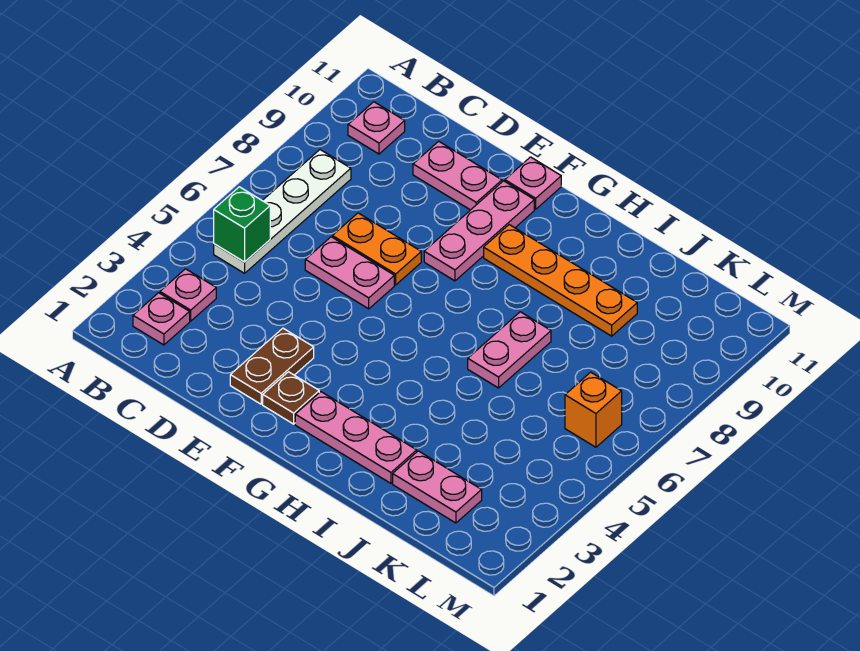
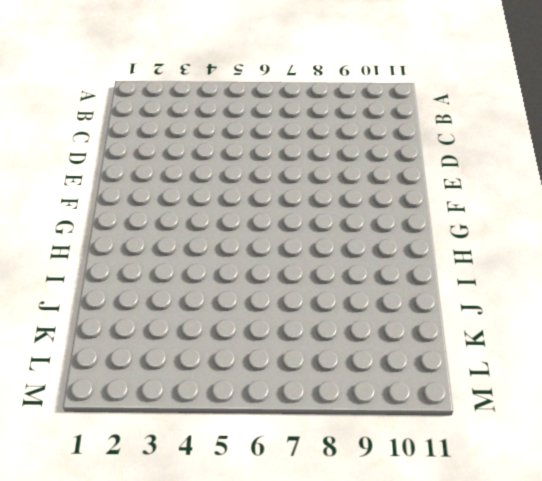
none -> pink 1x1 plate [133,293,190,345]
none -> pink 1x1 plate [160,269,216,321]
none -> white 1x4 plate [214,150,351,273]

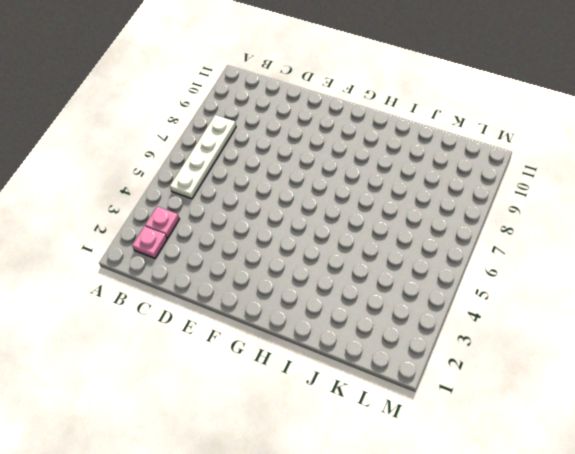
none -> pink 1x1 plate [348,102,405,154]
none -> pink 1x2 plate [305,237,394,309]
none -> orange 1x2 plate [332,213,421,285]

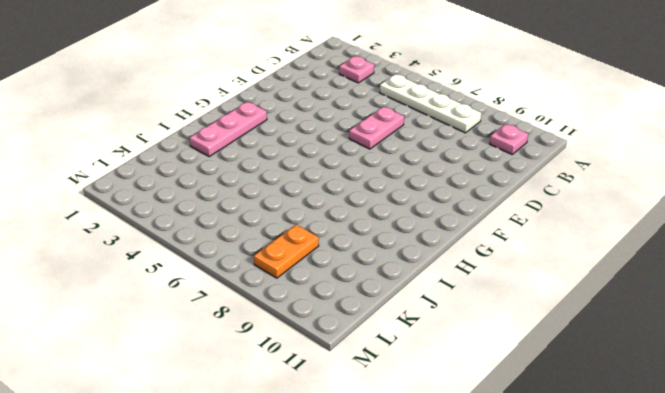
orange 1x2 plate [254,224,319,278] -> orange 1x2 plate moved to [332,213,421,285]
none -> pink 1x1 plate [133,293,190,345]
none -> pink 1x2 plate [413,141,502,210]
none -> brown 1x2 plate [230,328,314,404]

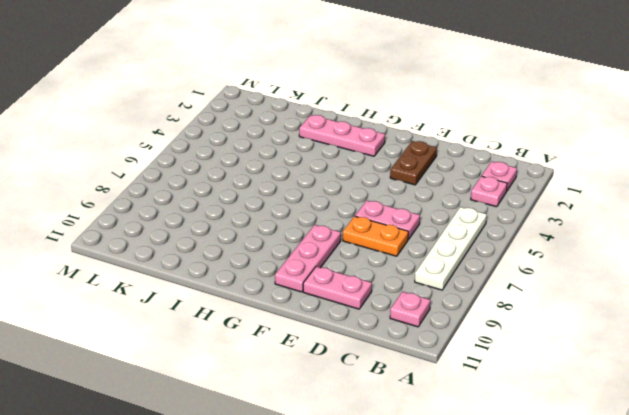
none -> brown 1x1 plate [263,372,319,424]
none -> pink 1x1 plate [505,157,561,209]
none -> orange 1x4 plate [484,225,637,336]

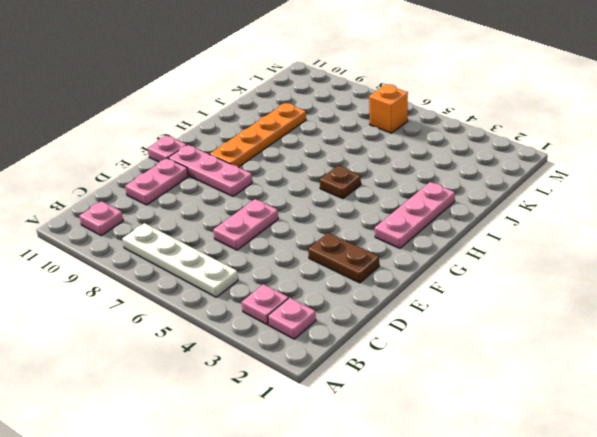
brown 1x1 plate [320,166,361,199] -> brown 1x1 plate moved to [263,372,319,424]
none -> orange 1x2 plate [332,213,421,285]
none -> pink 1x2 plate [468,312,551,388]
none -> pink 1x2 plate [393,451,482,523]

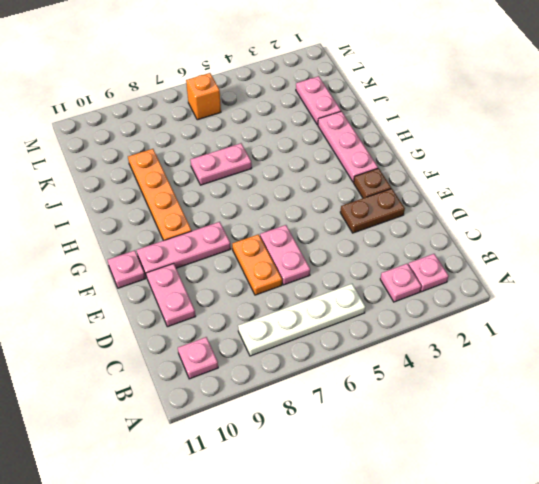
none -> green 1x1 brick [214,187,270,262]

